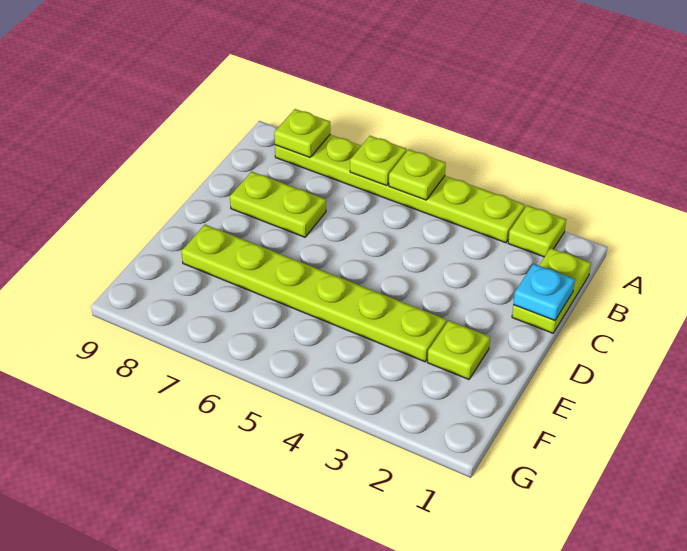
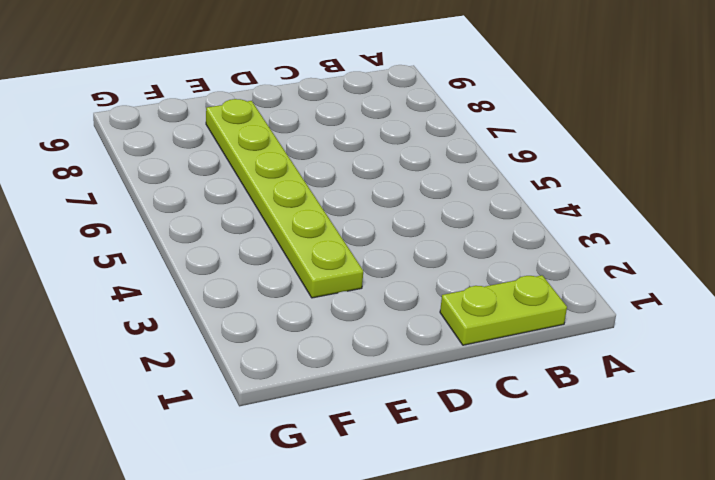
none -> lime 1x1 plate [508,205,566,257]
none -> lime 1x6 plate [275,135,525,243]

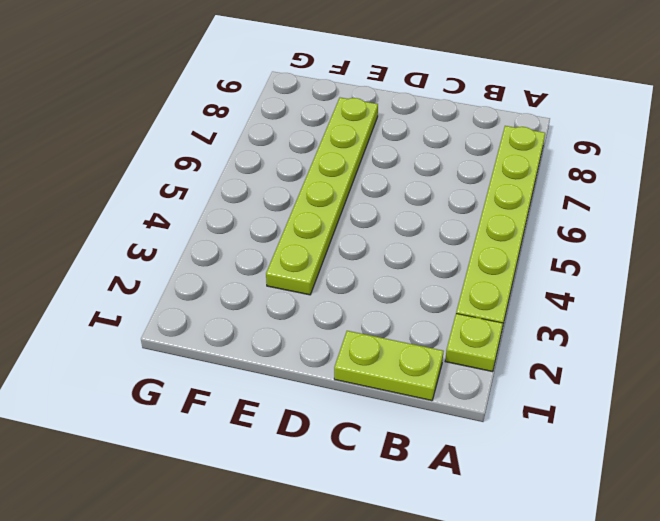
none -> lime 1x2 plate [230,172,326,237]
none -> lime 1x1 plate [427,321,490,380]

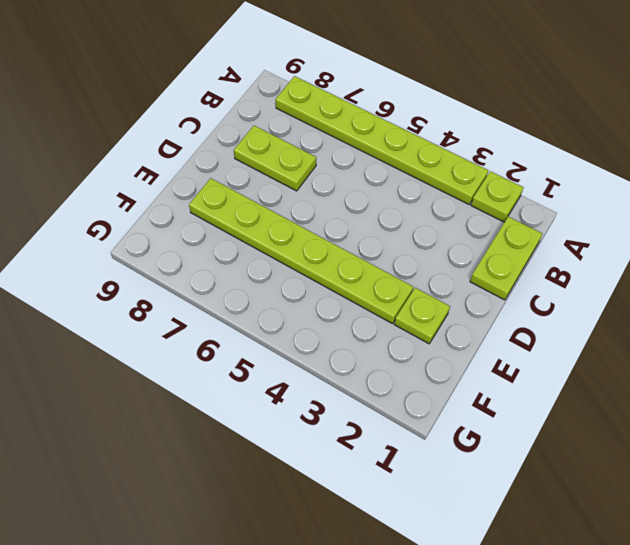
none -> lime 1x1 plate [389,149,446,200]
none -> lime 1x1 plate [350,136,407,186]

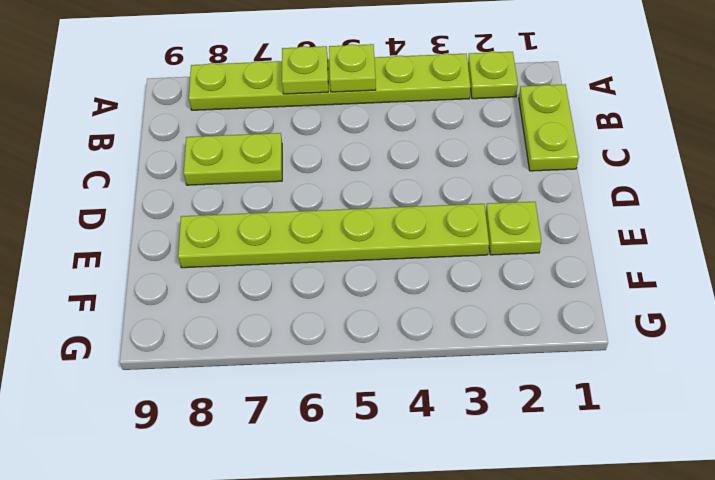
none -> lime 1x1 plate [274,109,330,158]
none -> cyan 1x1 plate [513,264,575,320]

